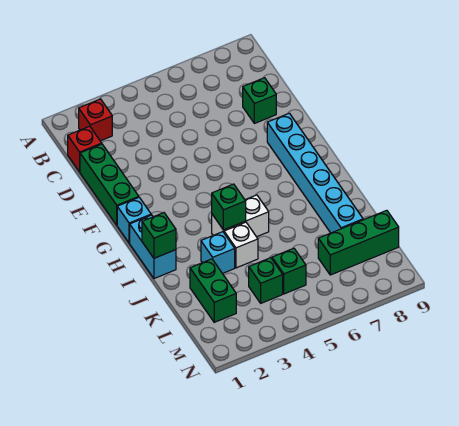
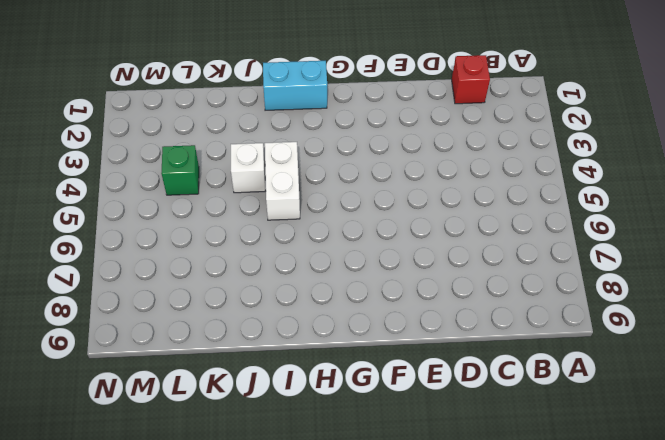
none -> red 1x1 brick [79,99,112,141]
none -> green 1x3 brick [80,144,139,225]
none -> green 1x1 brick [243,78,276,123]

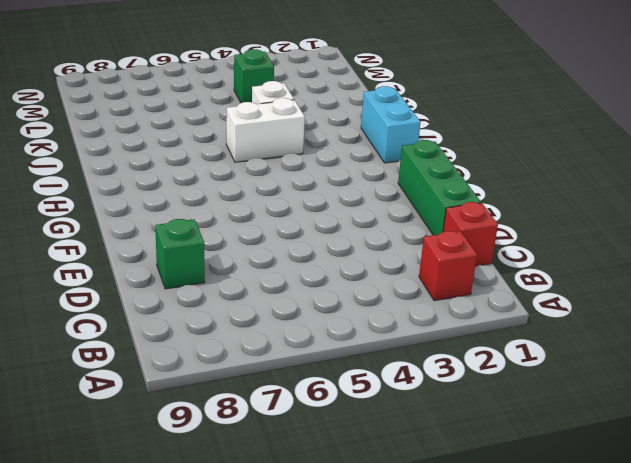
none -> cyan 1x6 brick [267,113,363,233]
none -> cyan 1x1 brick [117,198,151,243]
none -> cyan 1x1 brick [201,232,235,274]

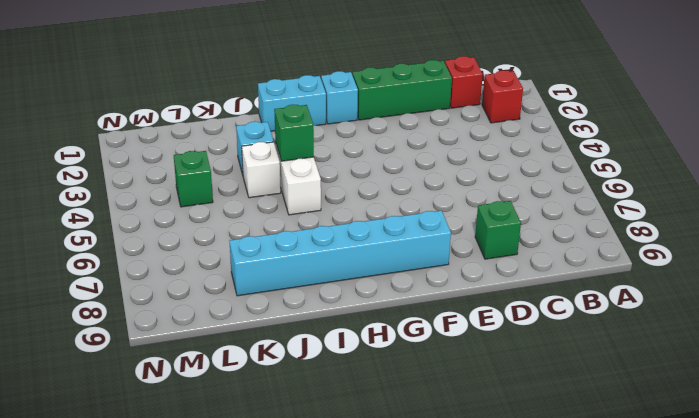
none -> green 1x2 brick [190,259,236,322]
none -> green 1x1 brick [272,248,306,294]
none -> green 1x3 brick [318,210,399,275]

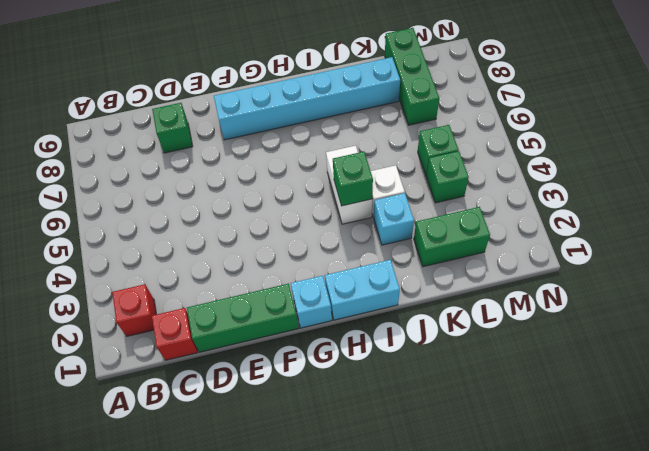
none -> green 1x1 brick [142,213,176,258]

